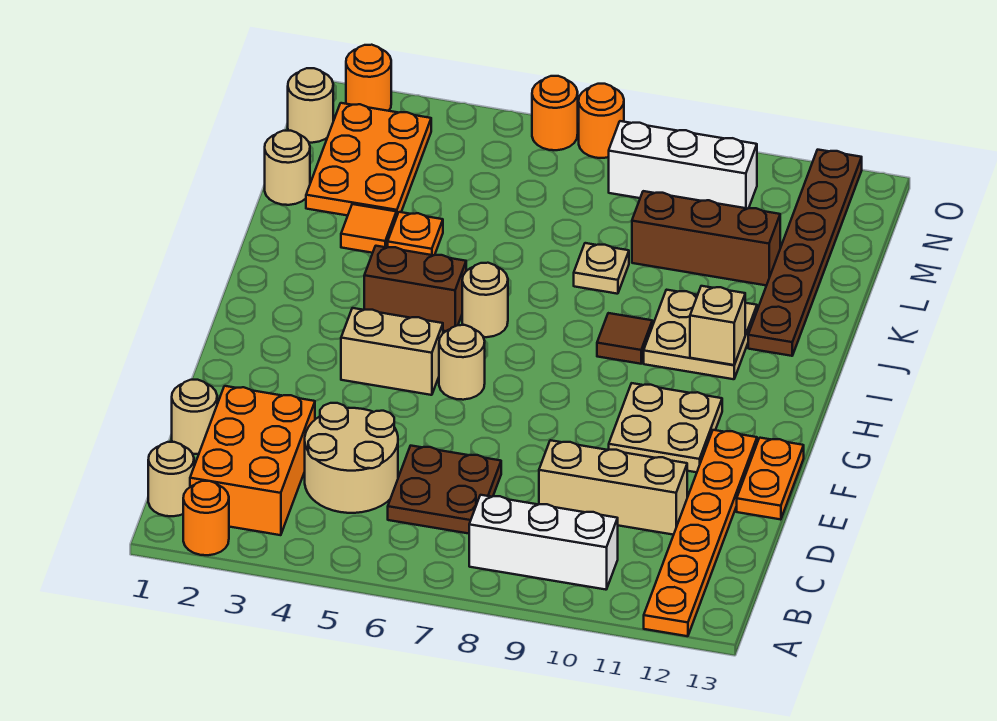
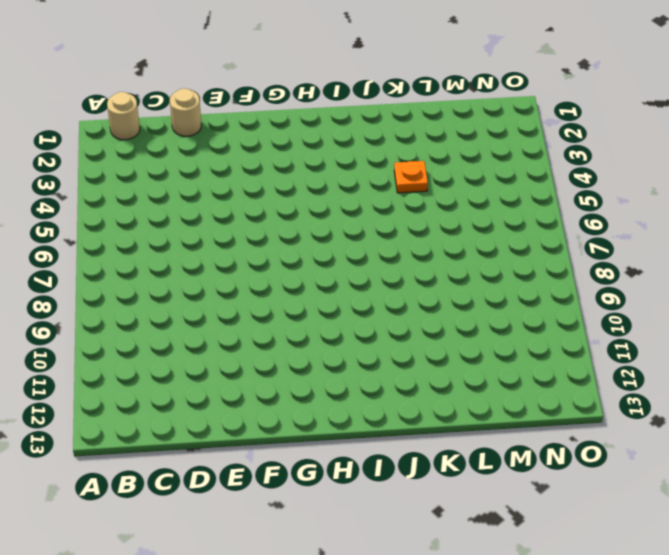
none -> orange 1x1 round brick [183,481,229,555]
none -> orange 1x6 plate [644,430,757,636]
none -> orange 2x3 brick [190,386,315,535]
none -> white 1x3 brick [469,495,618,590]

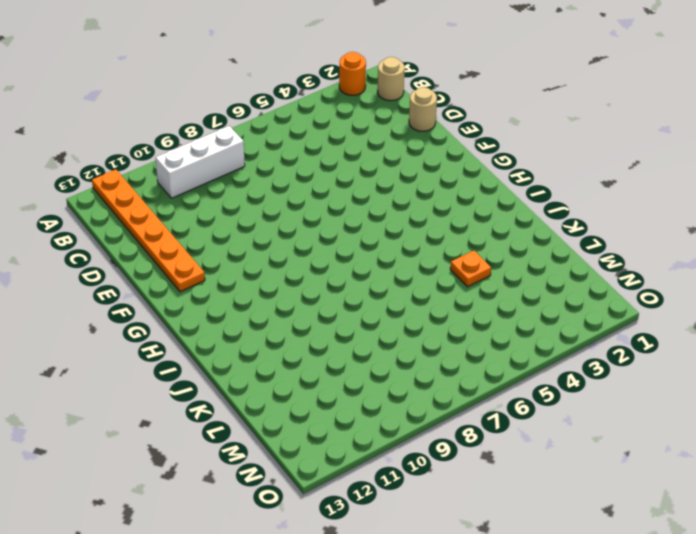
none -> orange 2x3 brick [190,386,315,535]
none -> tan 2x2 round brick [305,403,398,513]
none -> brown 2x2 plate [388,446,501,534]
none -> tan 1x3 brick [539,440,687,535]

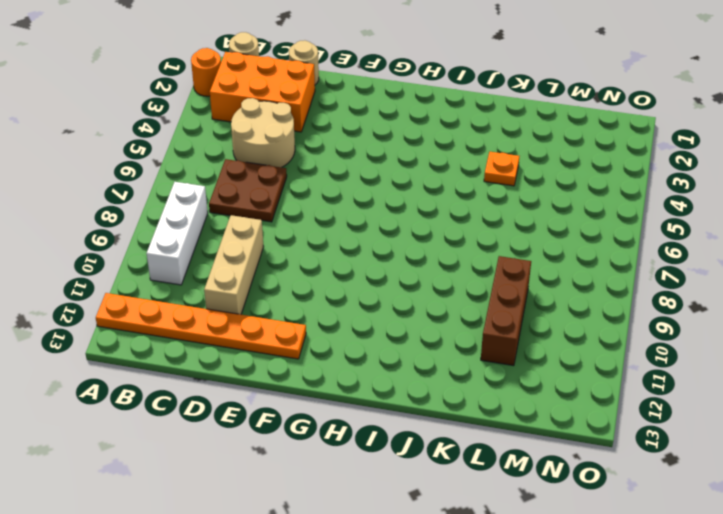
none -> orange 1x2 plate [737,438,804,520]
none -> tan 2x2 plate [609,383,722,472]
none -> tan 1x2 brick [341,308,443,395]
none -> tan 1x1 round brick [439,325,485,400]

